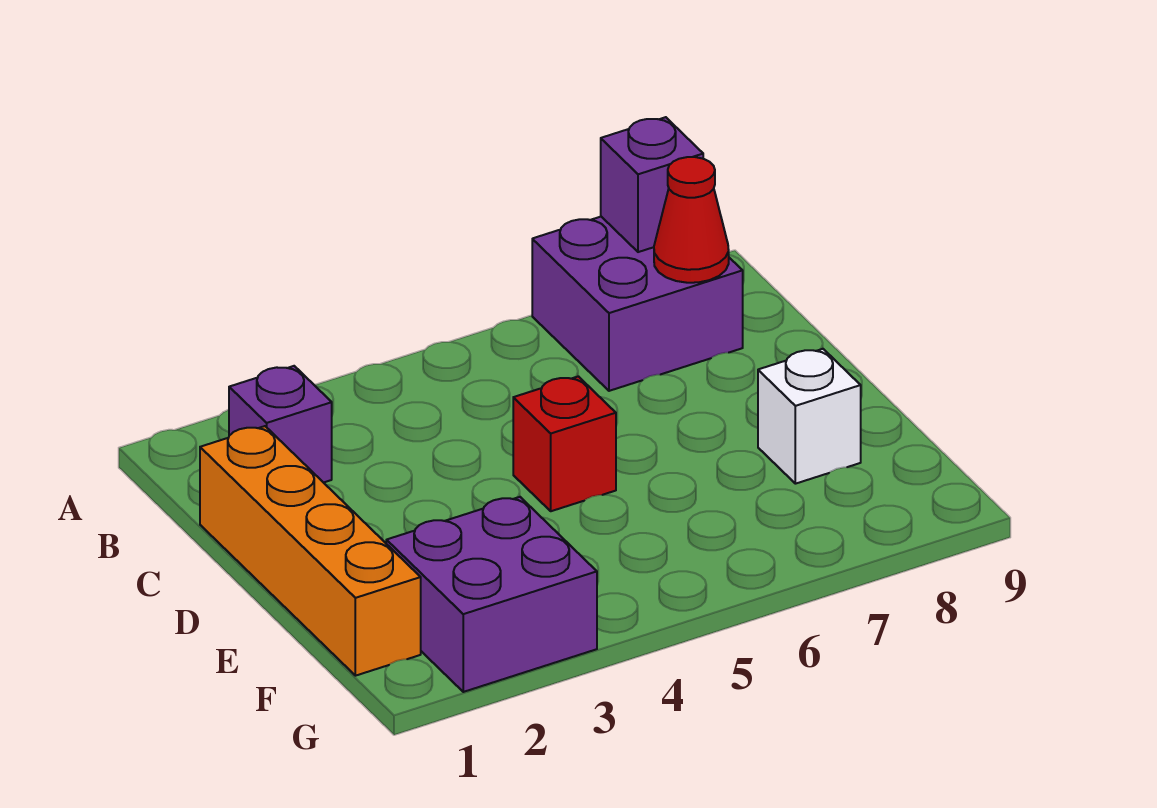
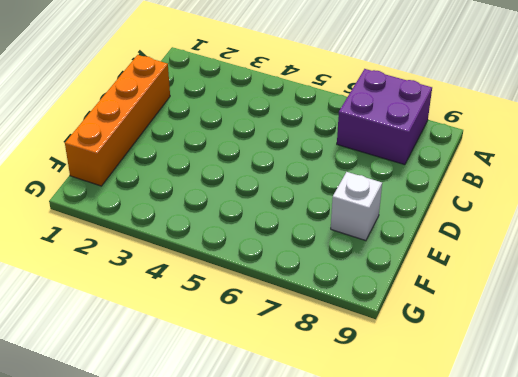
none -> purple 1x1 brick [229,366,332,483]
none -> red 1x1 brick [513,376,616,511]

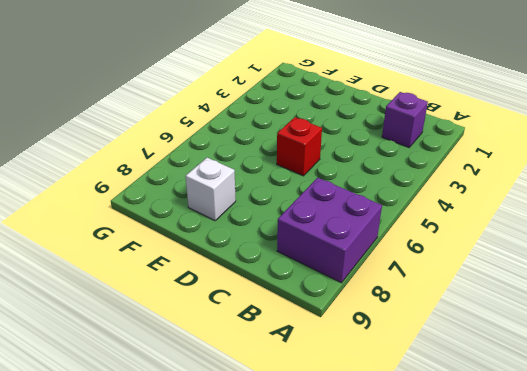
none -> orange 1x4 brick [200,426,421,676]
none -> purple 2x2 brick [386,497,597,692]

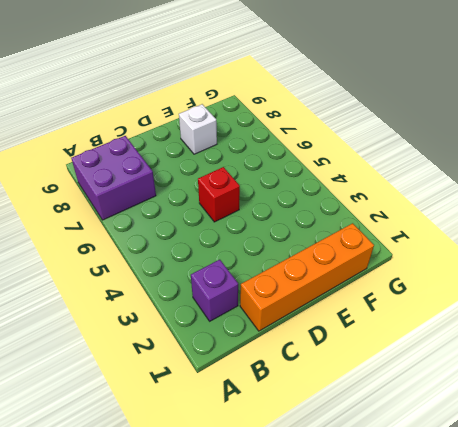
none -> purple 2x2 brick [386,497,597,692]
none -> purple 1x1 brick [601,117,703,252]

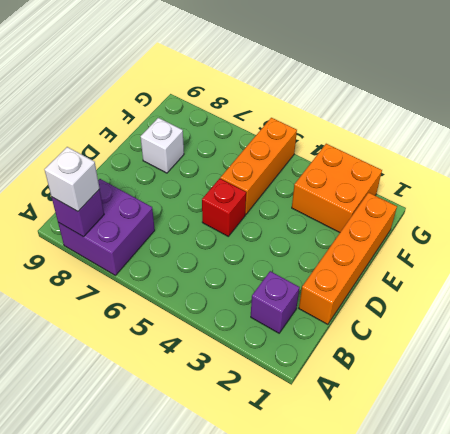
white 1x1 brick [44,147,100,211] -> none
orange 1x3 brick [220,118,297,214] -> none
orange 2x2 brick [292,144,382,232] -> purple 2x2 brick [386,497,597,692]
none -> red 1x1 cone [654,157,729,283]

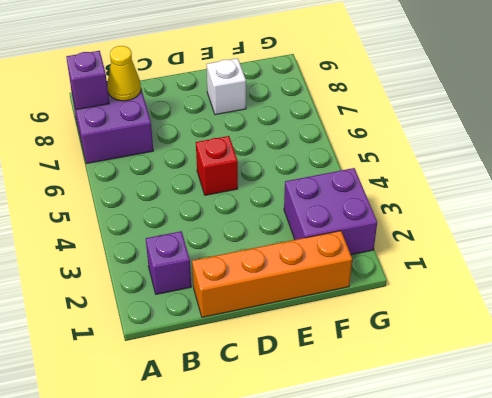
yellow 1x1 cone [107,46,141,101] -> red 1x1 cone [654,157,729,283]

